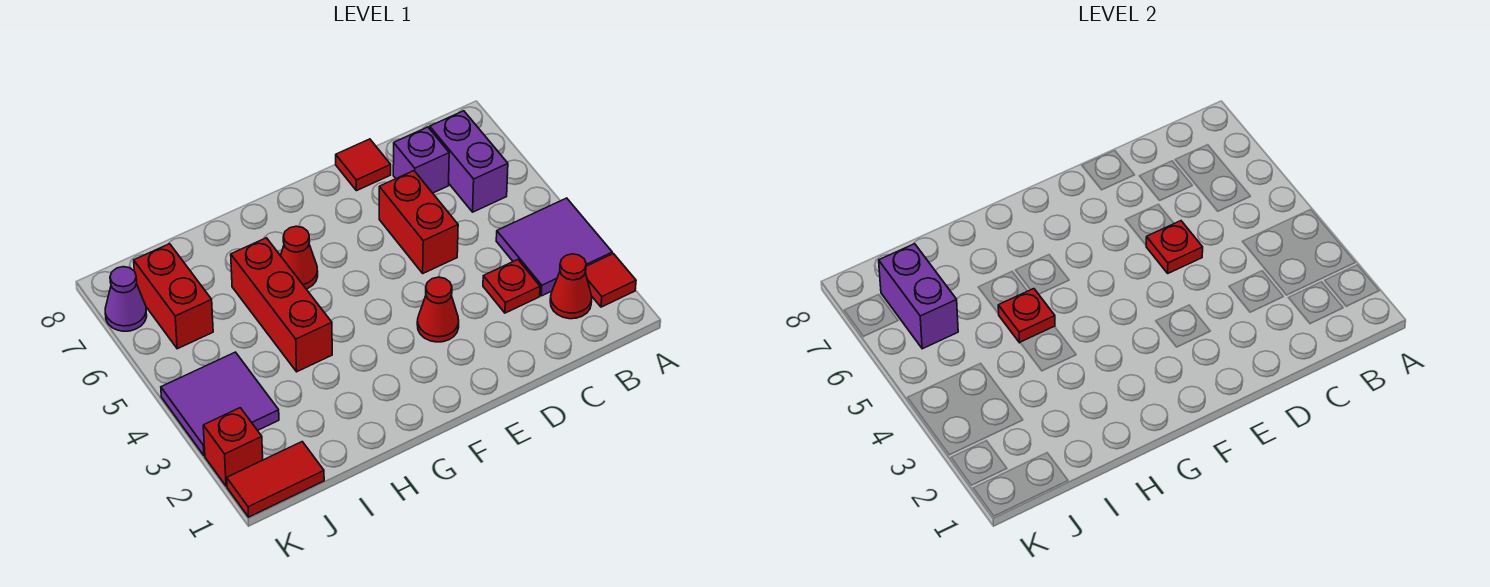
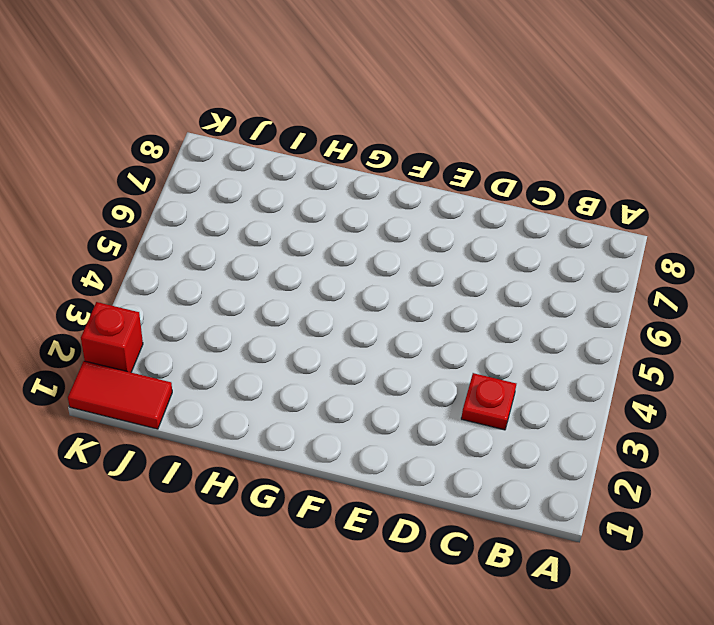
none -> red 1x1 tile [585,254,636,307]
none -> purple 2x2 tile [496,198,612,296]
none -> red 1x1 cone [550,254,592,319]

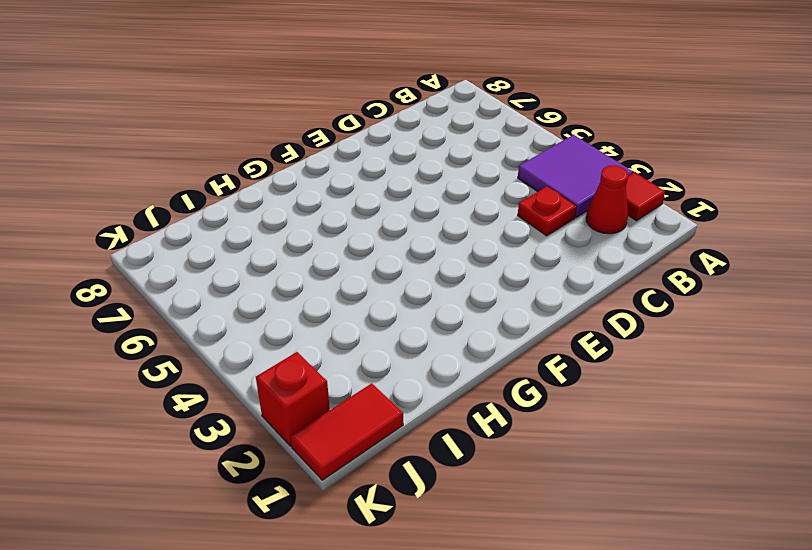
none -> purple 1x2 brick [430,111,508,212]
none -> purple 1x1 brick [393,127,449,193]
none -> red 1x2 brick [379,171,458,273]

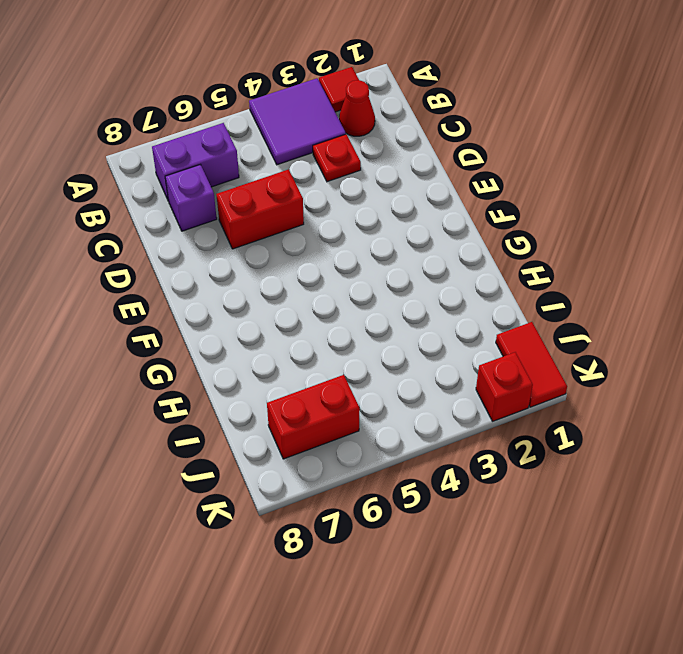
none -> red 1x1 tile [336,139,391,191]
none -> red 1x1 cone [417,277,459,342]
none -> red 1x1 cone [281,226,318,289]

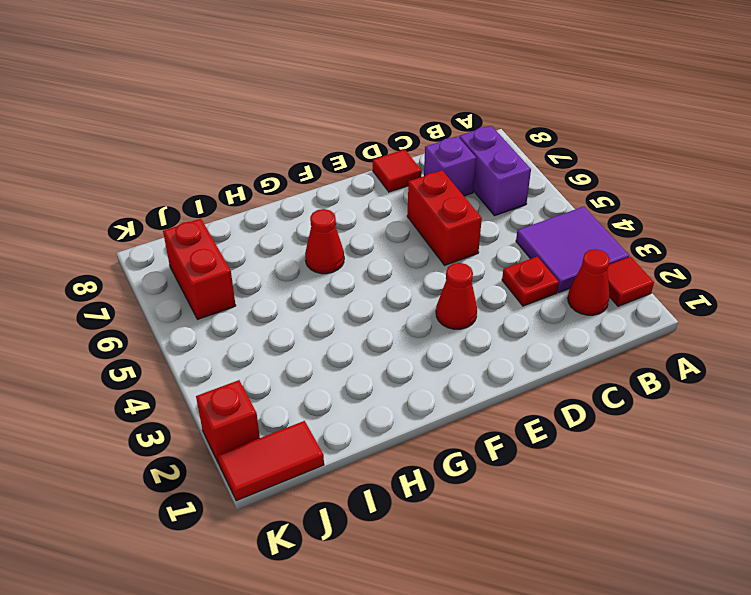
none -> red 1x3 brick [231,238,332,372]
none -> purple 2x2 tile [161,352,279,456]
none -> purple 1x1 cone [105,267,147,331]

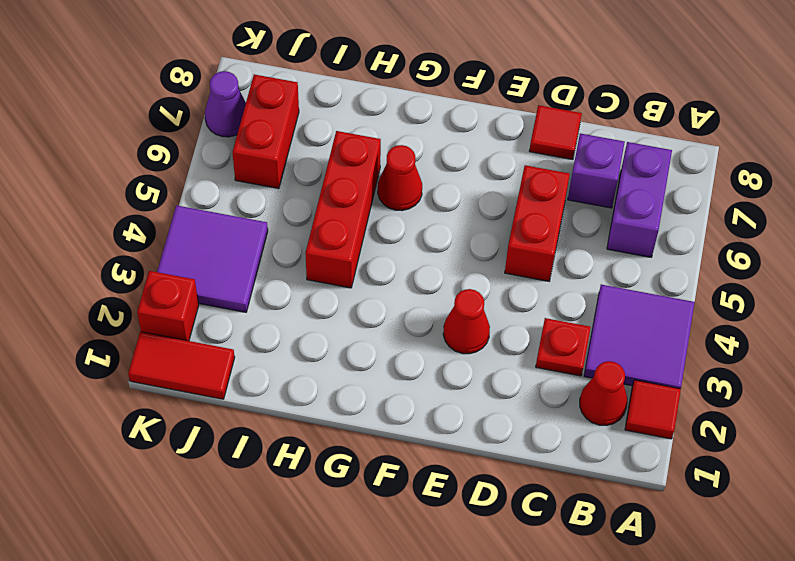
none -> red 1x1 plate [1146,221,1203,273]
none -> red 1x1 plate [998,289,1055,343]
none -> purple 1x2 brick [879,244,958,349]

